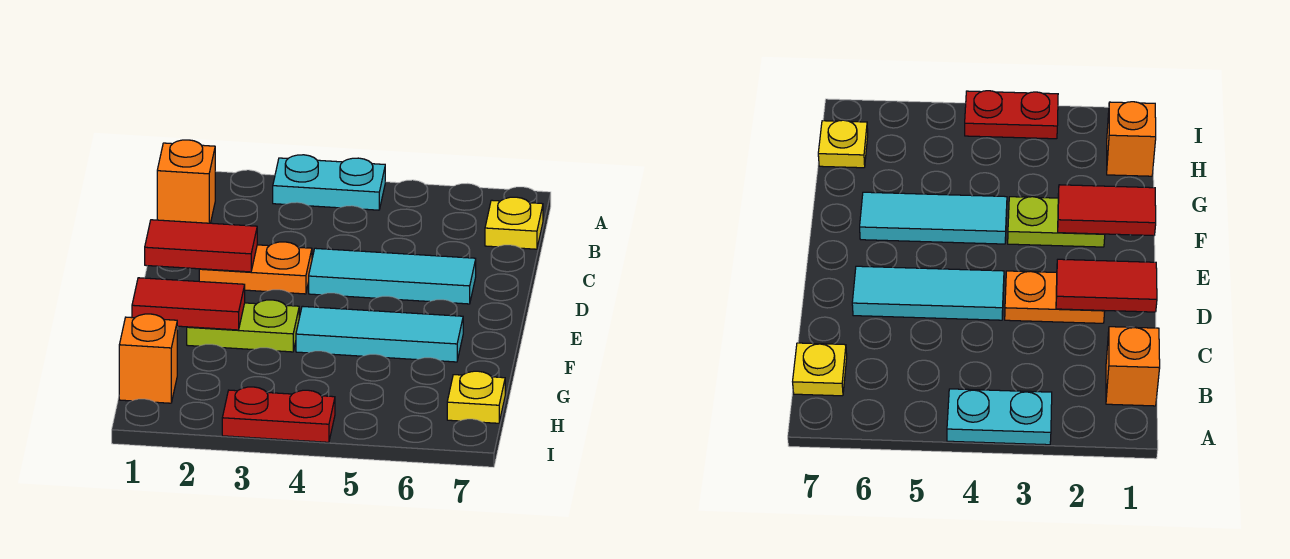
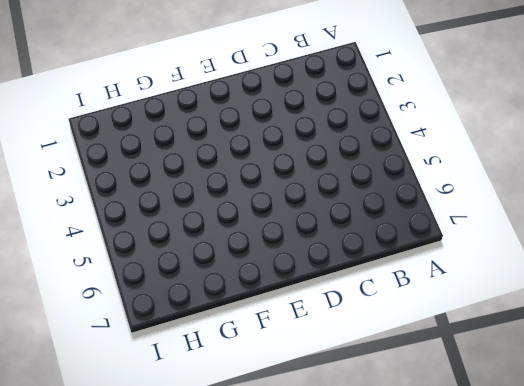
none -> cyan 1x2 plate [273,155,385,210]
none -> orange 1x1 brick [157,140,215,223]
none -> yellow 1x1 plate [485,197,543,249]

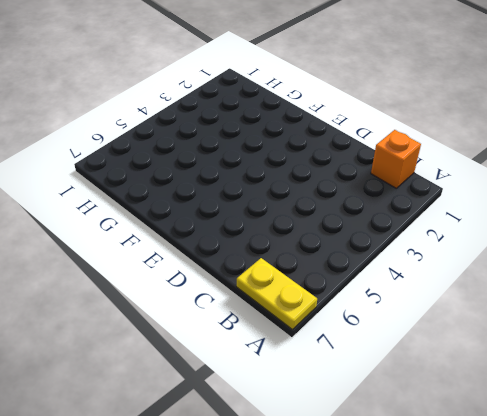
yellow 1x2 plate [237,258,317,330] -> yellow 1x1 plate [485,197,543,249]
none -> cyan 1x2 plate [273,155,385,210]
none -> orange 1x2 plate [199,242,312,294]
none -> cyan 1x3 tile [309,248,476,304]

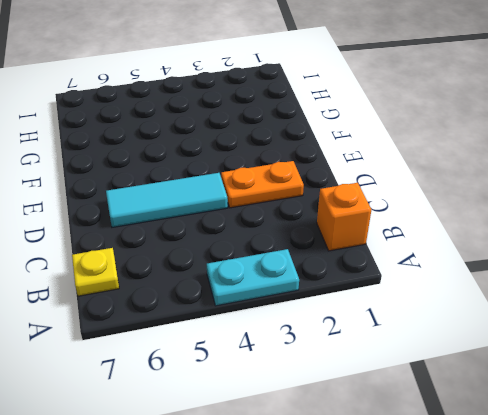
none -> lime 1x2 plate [187,300,299,352]
none -> cyan 1x3 tile [296,306,463,362]
none -> orange 1x1 brick [119,314,178,403]

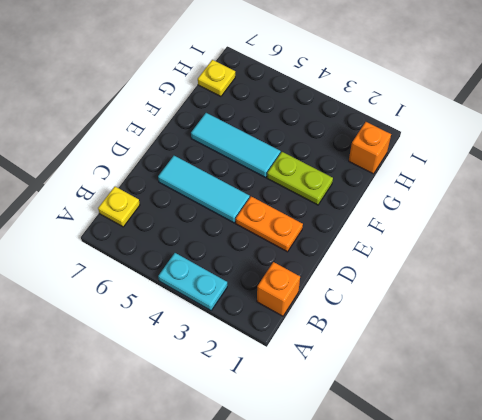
none -> red 1x2 plate [222,387,335,442]
none -> red 1x2 tile [145,220,257,272]
none -> red 1x2 tile [132,278,245,330]

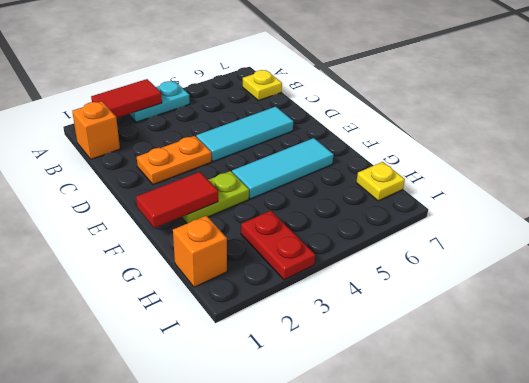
red 1x2 tile [91,79,162,118] -> red 1x2 tile moved to [145,220,257,272]
red 1x2 plate [241,211,315,280] -> red 1x2 plate turned to [222,387,335,442]

